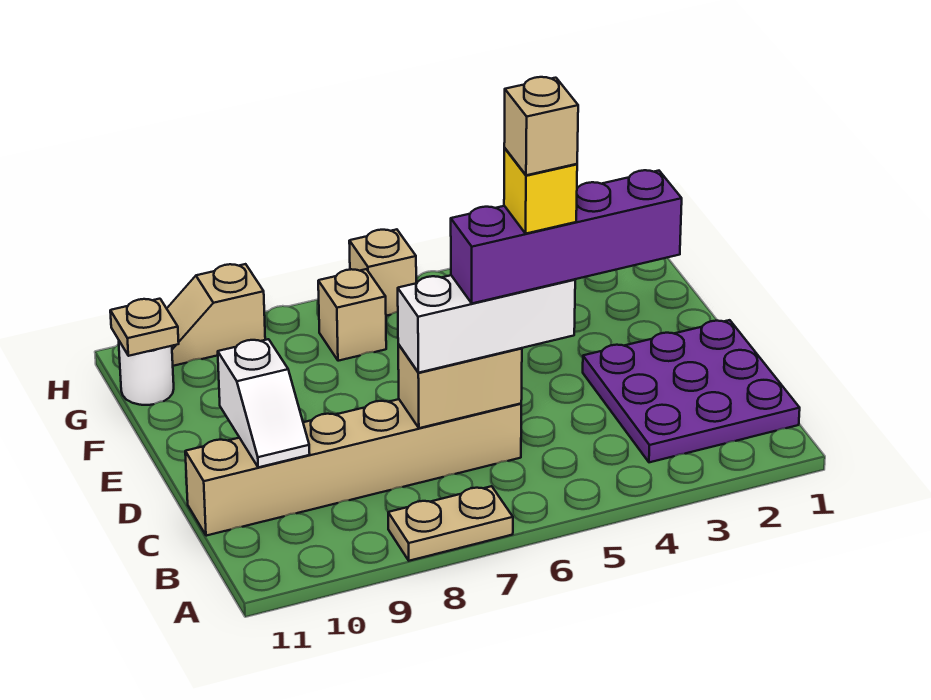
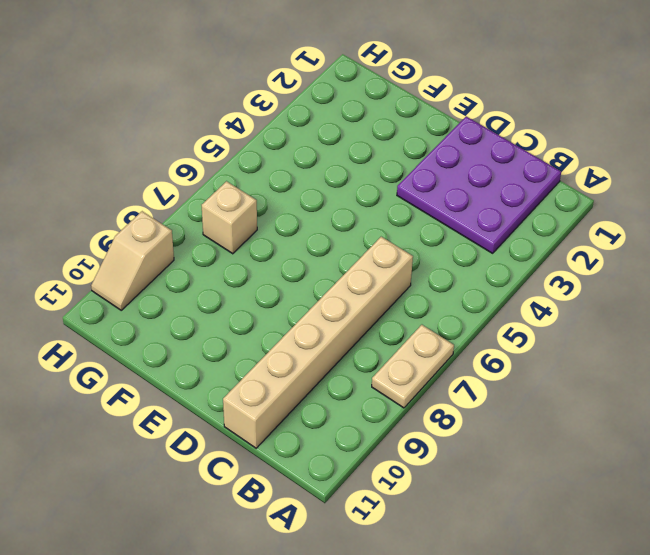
none -> white 1x1 round brick [119,341,174,405]
none -> tan 1x1 brick [349,229,416,316]
none -> tan 1x2 brick [398,344,522,428]

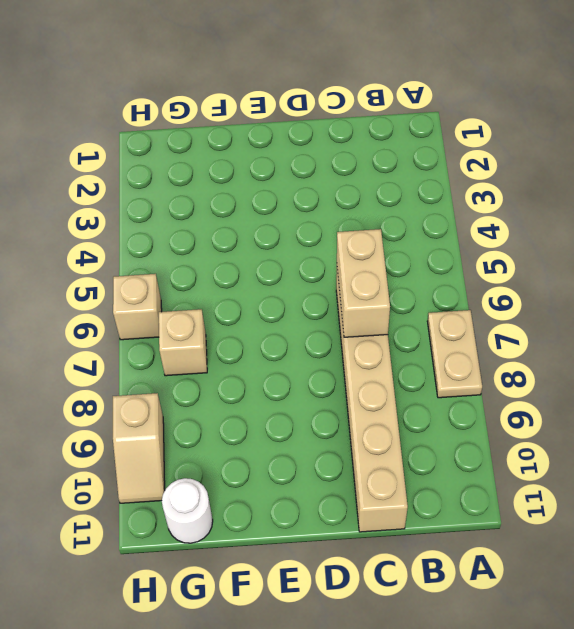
none -> purple 3x3 plate [583,320,800,462]
none -> white 1x2 slope [218,339,310,467]
none -> tan 1x1 plate [110,299,179,356]

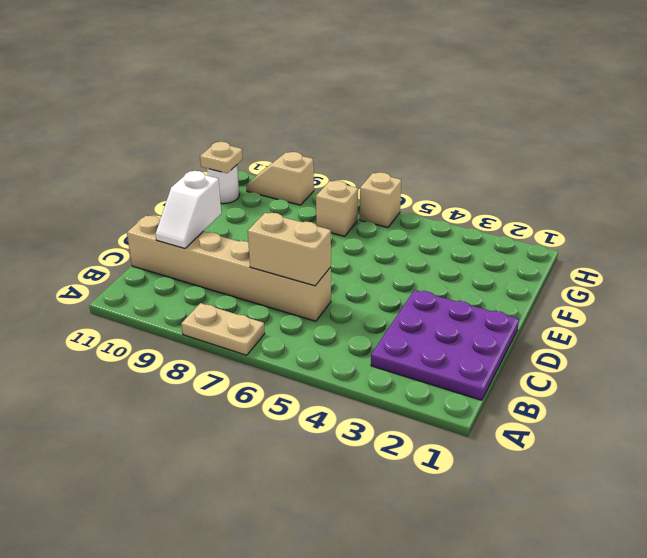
none -> white 1x3 brick [398,275,575,373]
none -> purple 1x4 brick [451,170,682,303]
none -> yellow 1x1 brick [504,148,577,234]

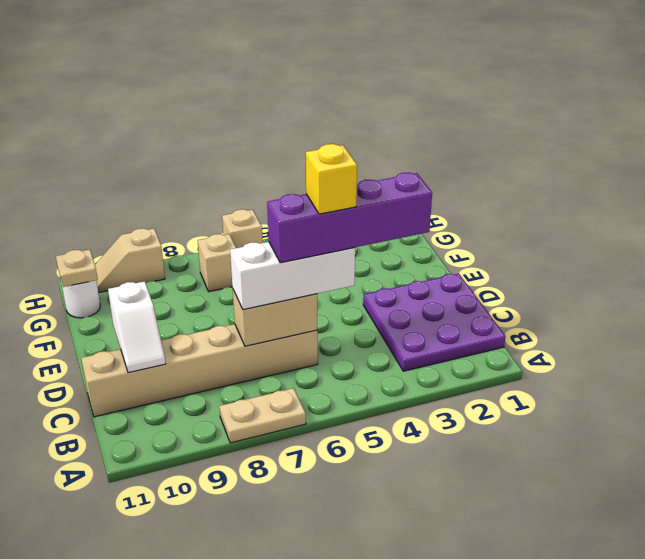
none -> tan 1x1 brick [504,77,578,175]

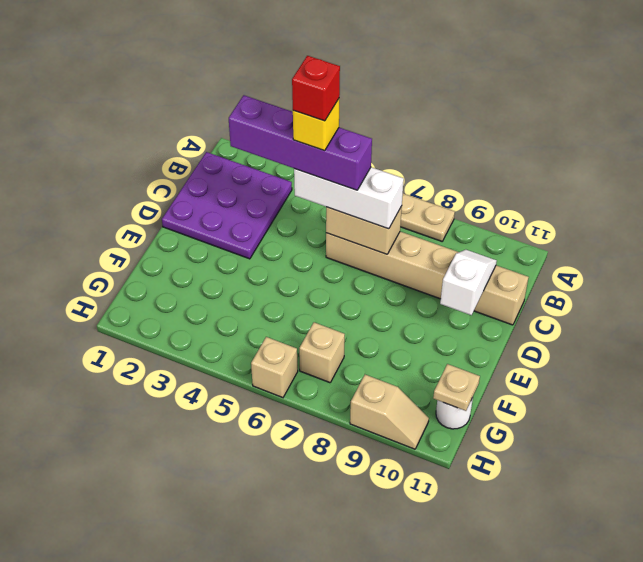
red 1x1 brick [292,56,340,121] -> tan 1x1 brick [504,77,578,175]

